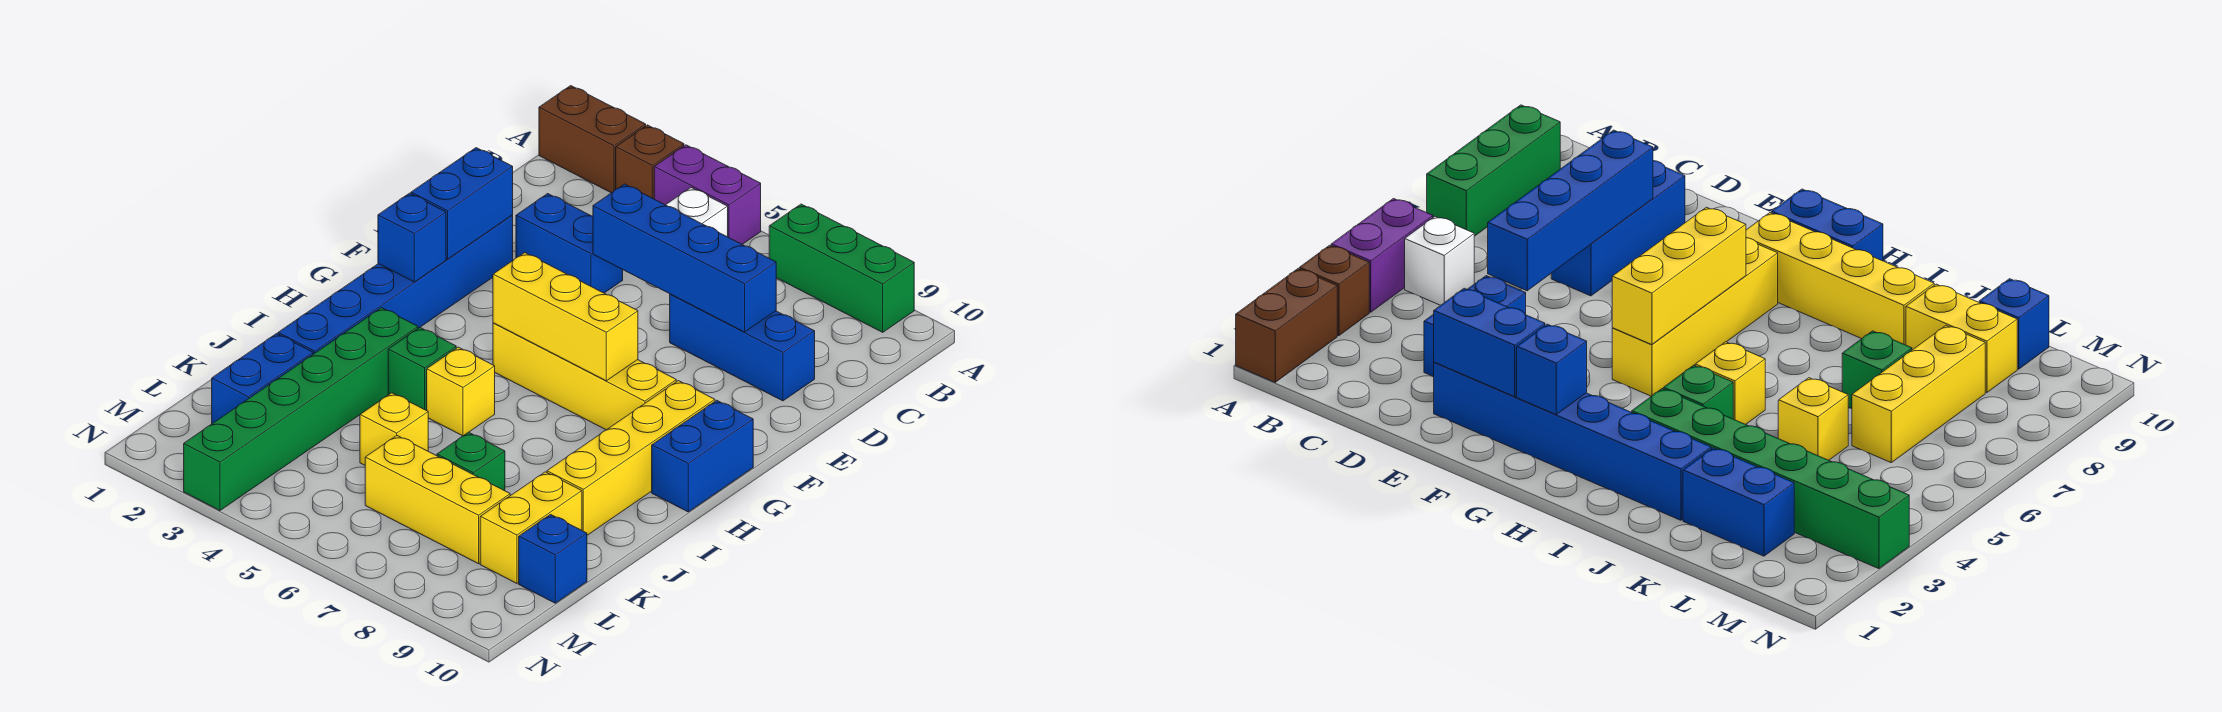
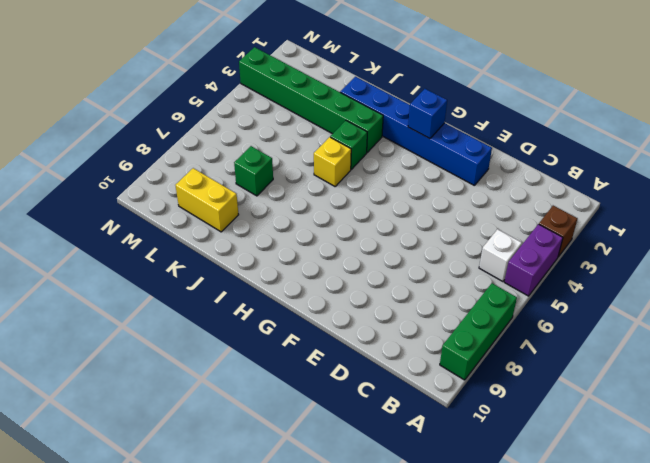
none -> brown 1x2 brick [539,86,646,193]
none -> blue 1x2 brick [516,194,623,293]
none -> blue 1x3 brick [670,294,815,401]

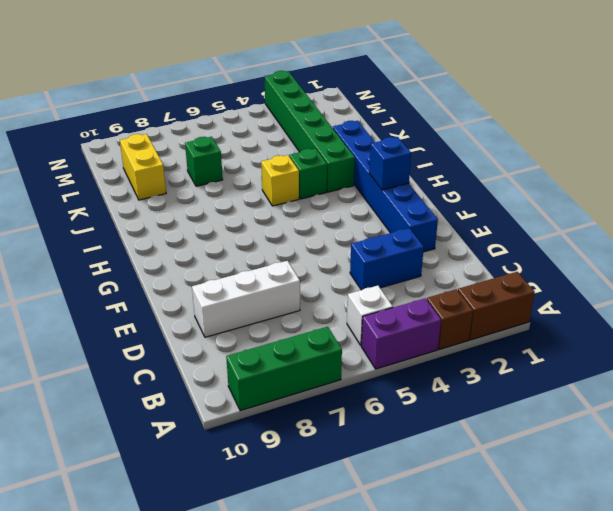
white 1x3 brick [192,261,300,337] -> blue 1x3 brick [670,294,815,401]
none -> yellow 1x4 brick [493,323,676,430]
none -> yellow 1x4 brick [547,381,715,535]
none -> blue 1x2 brick [652,400,753,512]

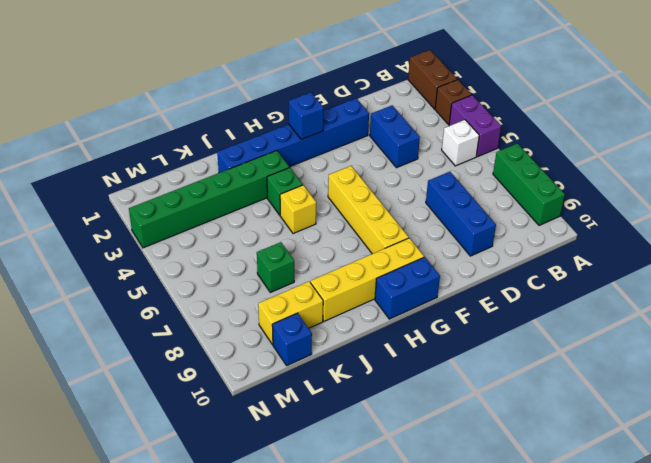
none -> blue 1x2 brick [212,334,313,424]
none -> yellow 1x1 brick [360,393,428,465]
none -> yellow 1x3 brick [365,436,510,564]

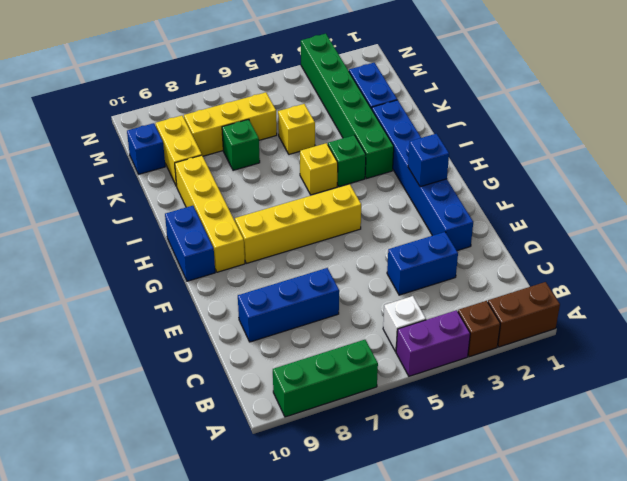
none -> blue 1x4 brick [593,184,776,332]
none -> blue 1x2 brick [411,148,513,259]
none -> yellow 1x3 brick [493,253,638,381]

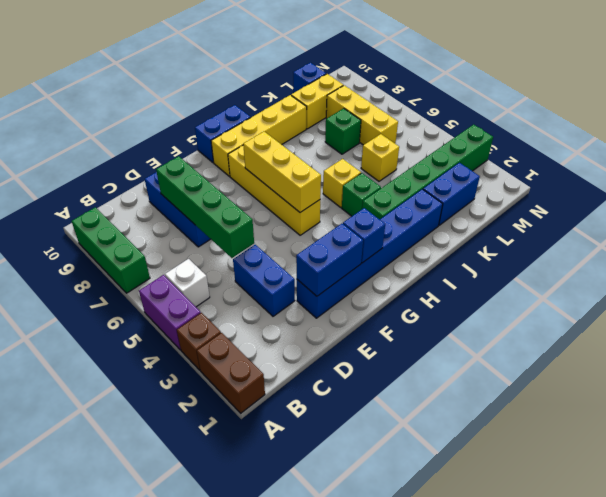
green 1x4 brick [156,156,254,258] -> blue 1x4 brick [593,184,776,332]

